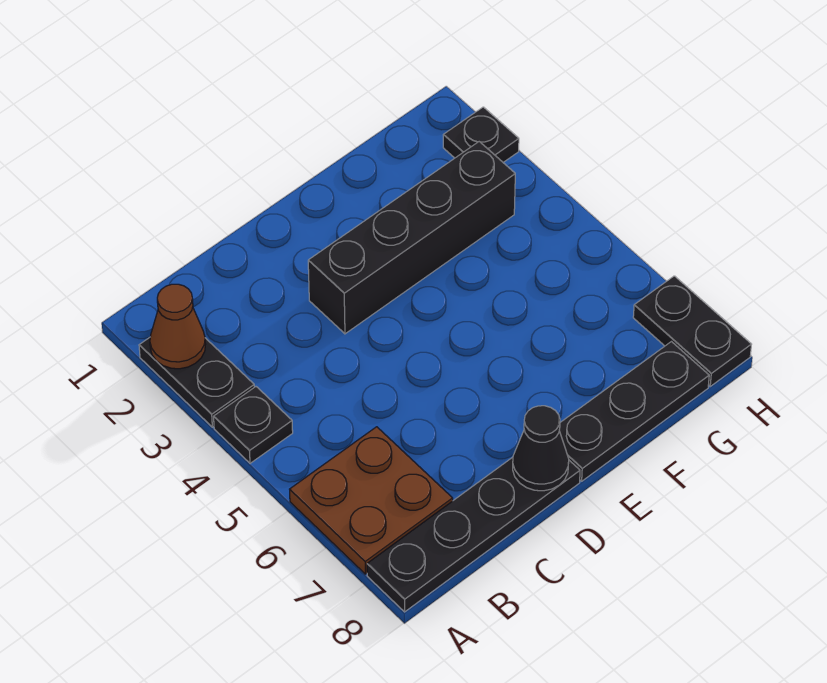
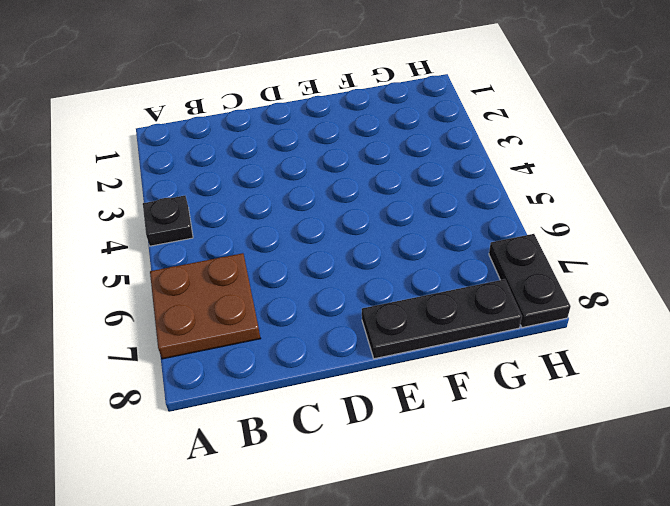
none -> black 1x2 plate [139,338,254,427]
none -> black 1x4 plate [367,457,580,612]

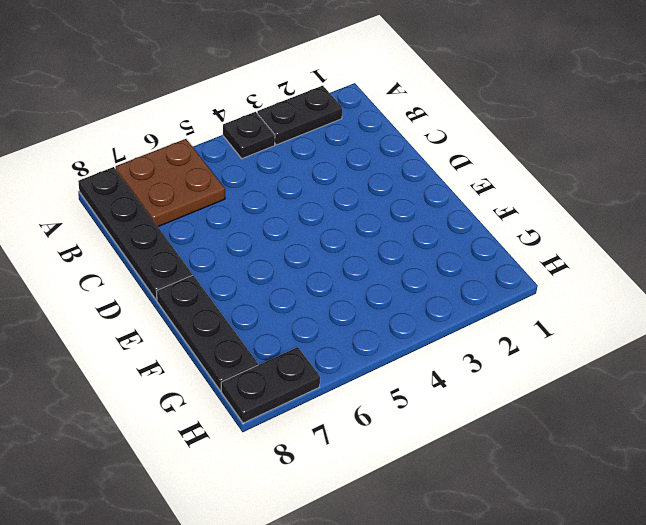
none -> black 1x4 brick [308,142,515,334]
none -> black 1x1 plate [443,107,519,162]

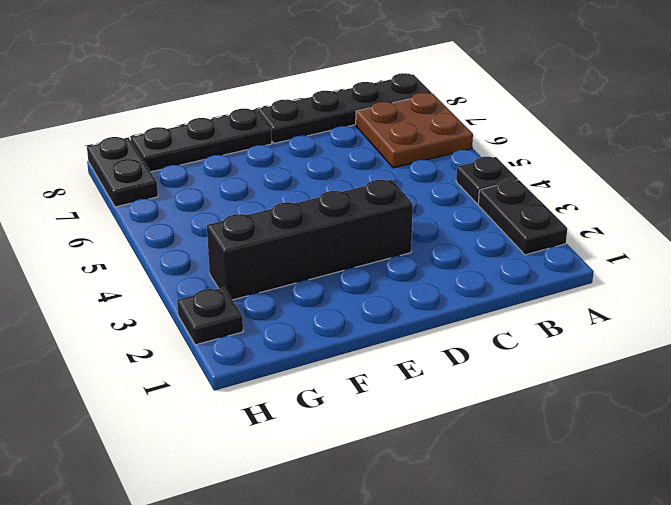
none -> brown 1x1 cone [150,284,206,369]
none -> black 1x1 cone [513,406,569,491]

